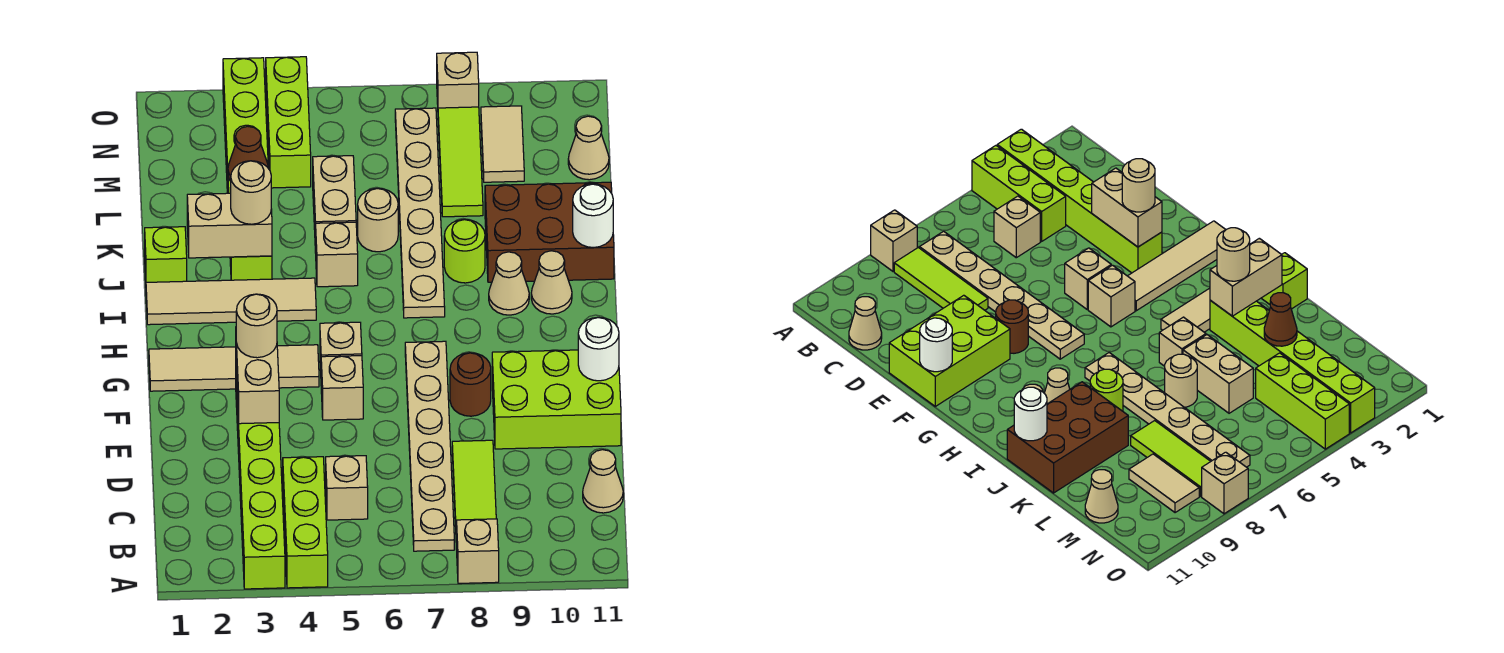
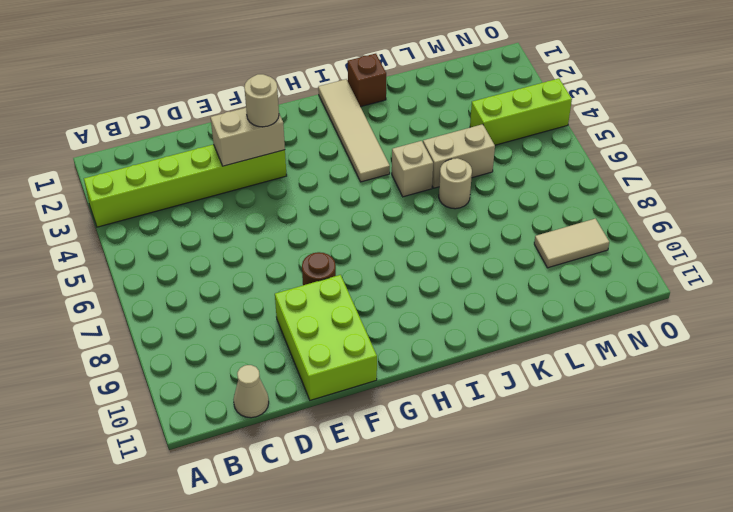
brown 1x1 brick [348,54,386,107] -> lime 1x1 brick [145,227,187,282]
none -> lime 1x3 brick [283,457,328,588]
none -> tan 1x1 brick [457,519,499,583]
none -> tan 1x6 plate [405,341,454,551]
none -> lime 1x3 tile [452,440,496,550]

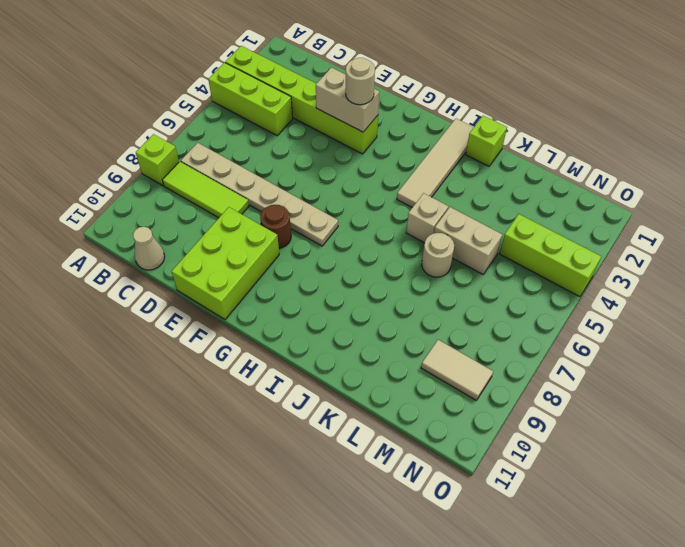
lime 1x1 brick [136,134,179,186] -> tan 1x1 brick [457,519,499,583]
none -> tan 1x1 brick [326,456,368,520]
none -> tan 1x1 brick [321,356,363,420]
none -> tan 1x4 tile [149,345,319,391]
none -> tan 1x1 brick [320,322,362,371]

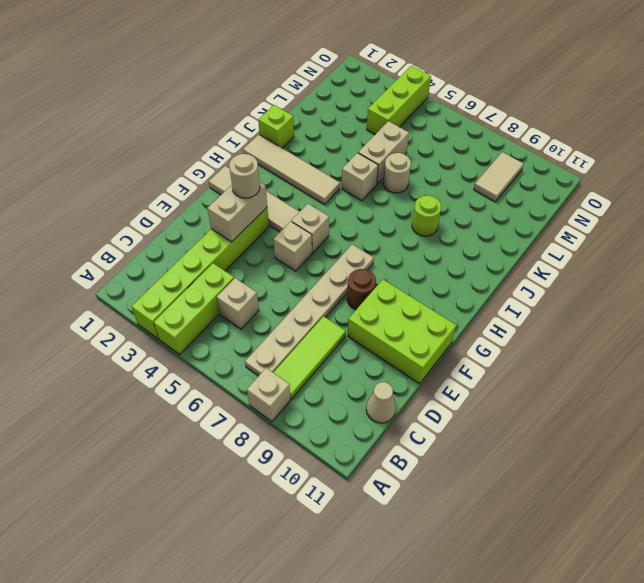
none -> tan 1x6 plate [395,108,445,318]
none -> tan 1x1 cone [489,252,529,315]
none -> tan 1x1 cone [531,251,572,314]
none -> lime 1x6 brick [223,58,272,280]

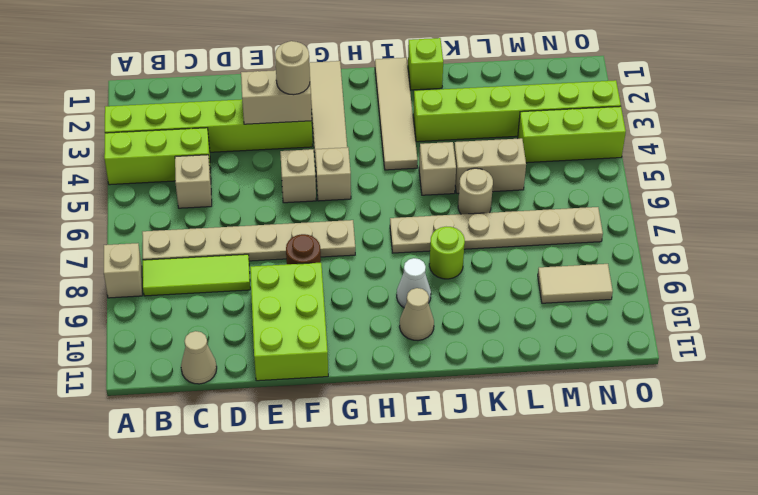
white 1x1 cone [397,258,431,308] -> tan 1x1 cone [489,252,529,315]
none -> brown 2x3 brick [485,182,614,282]
none -> lime 1x3 tile [438,107,483,217]
none -> tan 1x1 cone [568,116,609,180]
none -> tan 1x1 brick [437,52,479,108]

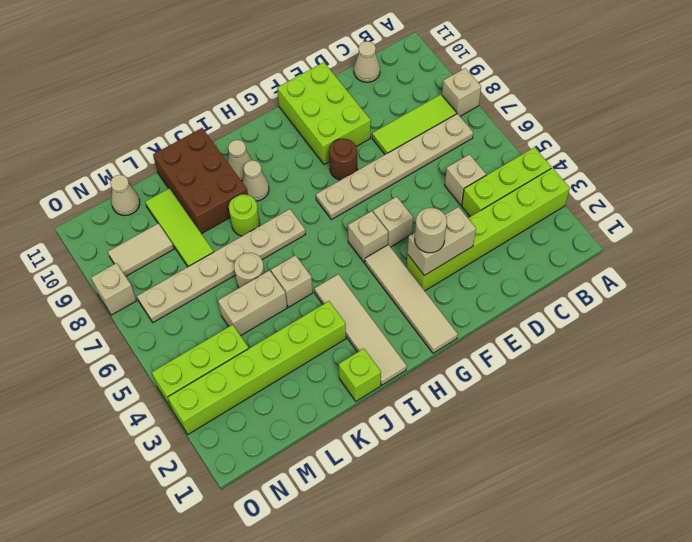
lime 1x3 tile [145,188,213,267] -> lime 1x3 tile turned to [438,107,483,217]
none -> white 1x1 round brick [578,317,619,381]
none -> tan 1x2 brick [187,193,272,258]
none -> white 1x1 round brick [573,184,613,247]
none -> brown 1x1 cone [228,126,269,181]

